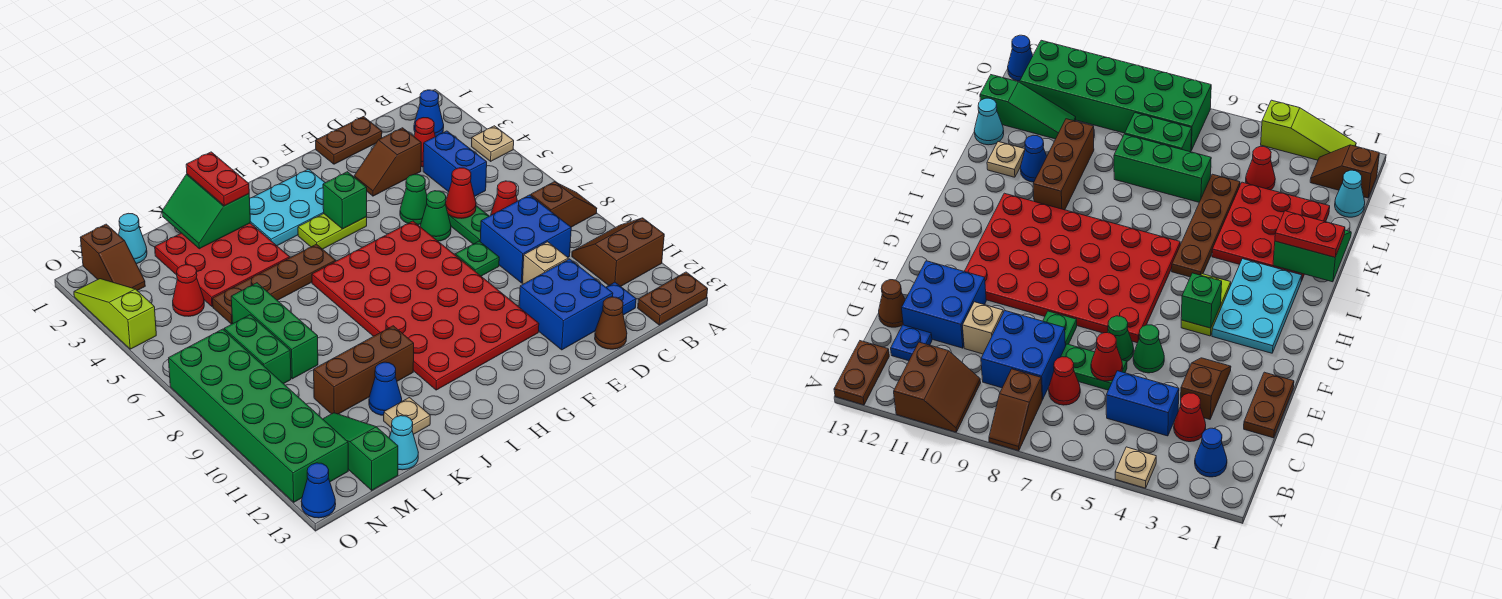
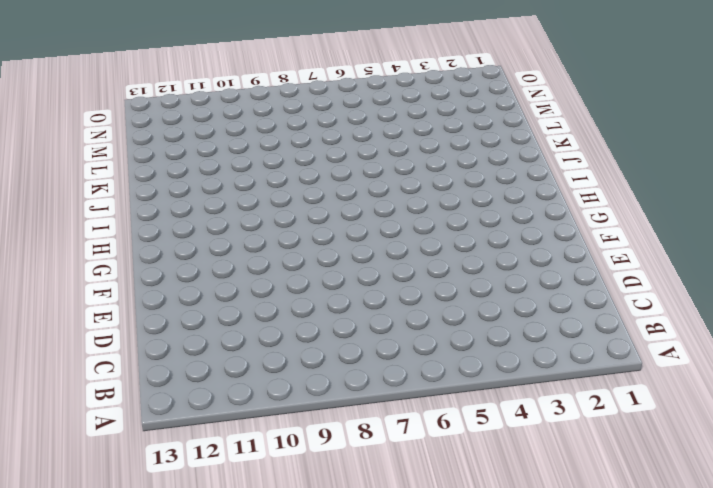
none -> tan 1x1 plate [472,126,514,161]
none -> brown 1x2 slope [531,182,597,227]
none -> brown 2x2 slope [572,218,664,286]
none -> brown 1x2 plate [638,272,708,325]

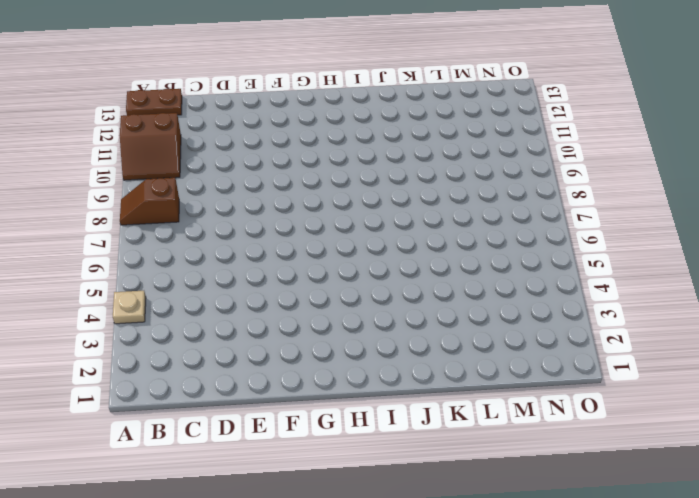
none -> blue 1x1 cone [414,90,444,137]
none -> red 1x1 cone [414,118,435,167]
none -> blue 1x2 brick [423,131,487,197]
none -> red 1x1 cone [491,181,517,215]

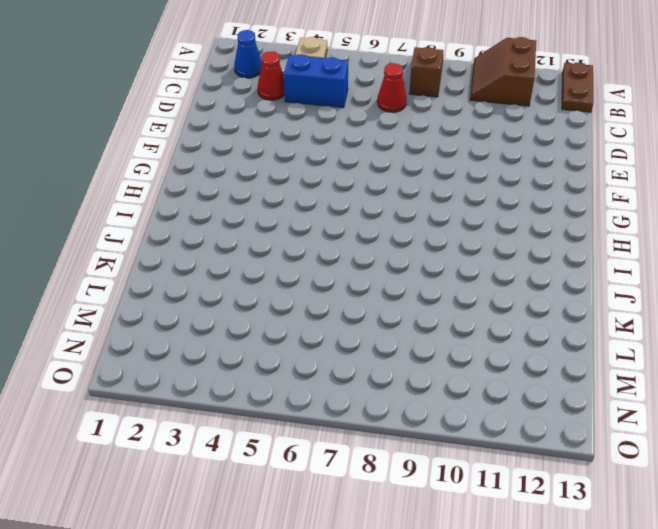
none -> blue 2x2 brick [480,195,571,283]
none -> blue 1x1 plate [606,282,636,315]
none -> brown 1x2 plate [316,117,382,164]
none -> brown 1x2 slope [354,128,421,196]

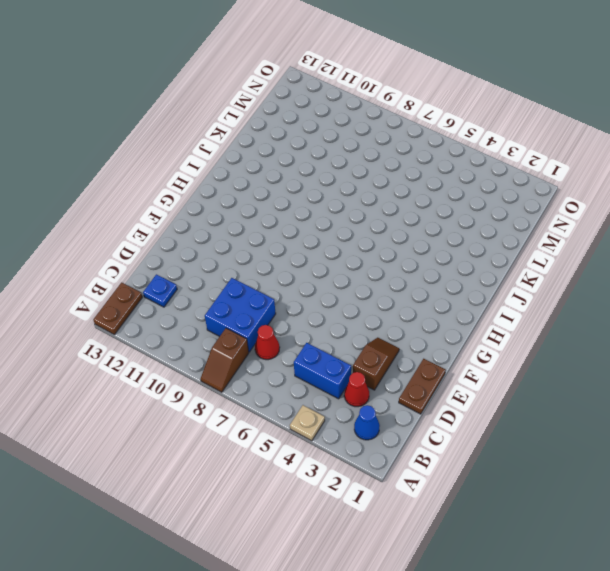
none -> brown 2x2 slope [572,218,664,286]
none -> green 1x2 plate [448,206,489,244]
none -> tan 1x1 brick [522,242,568,284]
none -> blue 2x2 brick [519,259,613,350]

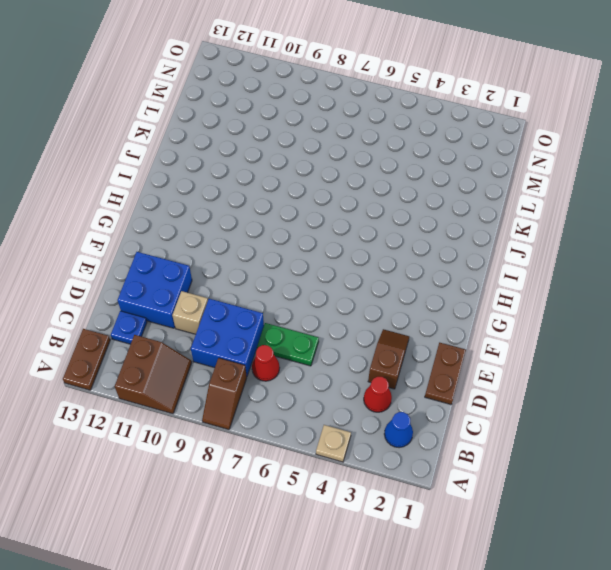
none -> blue 1x2 brick [423,131,487,197]
none -> brown 1x1 cone [595,297,627,349]
none -> green 1x1 cone [400,174,427,225]
none -> green 1x1 cone [420,191,451,241]

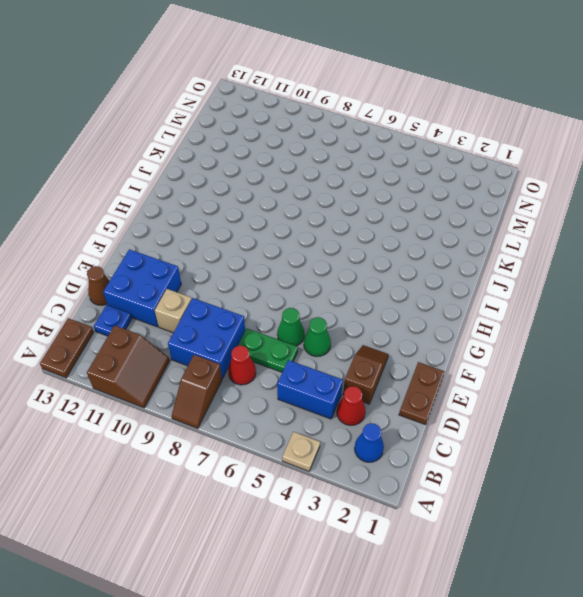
none -> green 1x1 plate [455,241,499,276]
none -> red 4x6 plate [312,221,539,390]
none -> cyan 2x3 plate [250,169,325,246]
none -> lime 1x2 plate [298,214,367,249]

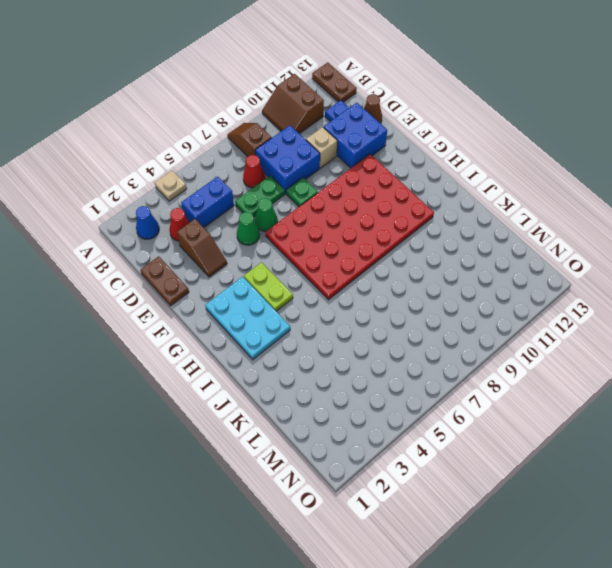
none -> brown 1x4 plate [212,244,336,324]
none -> red 3x3 plate [155,223,290,307]
none -> brown 1x3 brick [314,326,414,414]
none -> blue 1x1 cone [369,362,402,415]

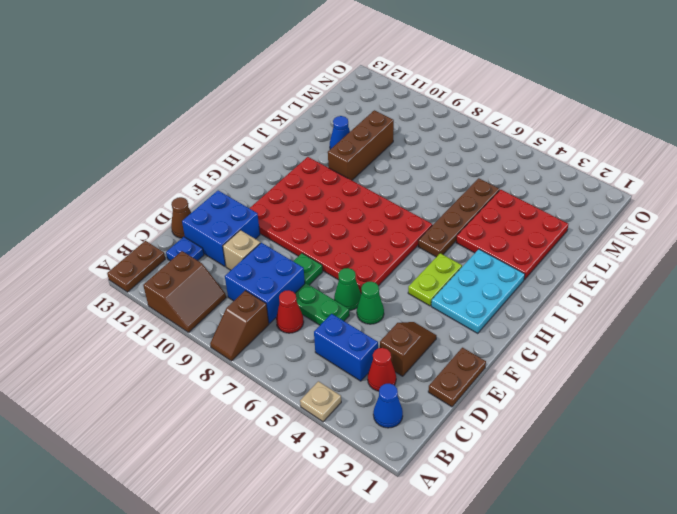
none -> tan 1x1 plate [384,398,430,434]
none -> green 1x3 brick [231,283,318,379]
none -> cyan 1x1 cone [389,416,418,470]
none -> cyan 1x1 cone [119,213,147,264]

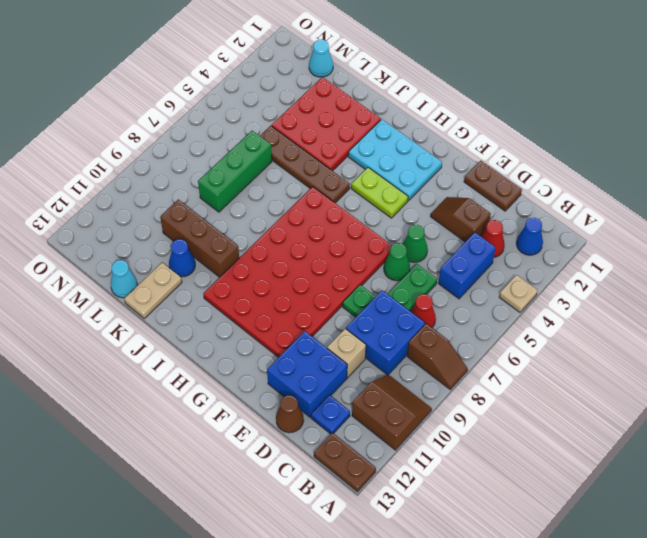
tan 1x2 plate [124,263,182,318] -> tan 1x1 plate [384,398,430,434]
none -> red 1x1 cone [173,265,204,316]
none -> green 1x2 brick [224,315,291,384]
none -> green 1x3 slope [323,413,398,490]
none -> brown 1x2 slope [80,224,145,291]

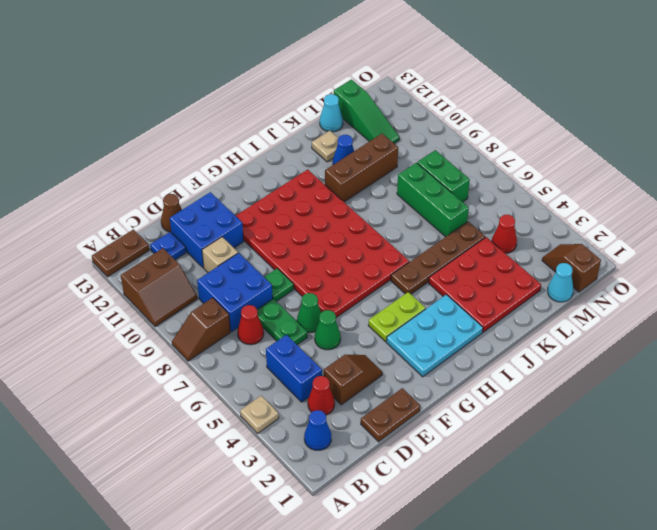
none -> green 2x6 brick [169,329,348,502]
none -> lime 1x3 slope [74,279,156,349]
none -> blue 1x1 cone [301,463,336,518]
none -> red 1x1 cone [445,168,476,218]

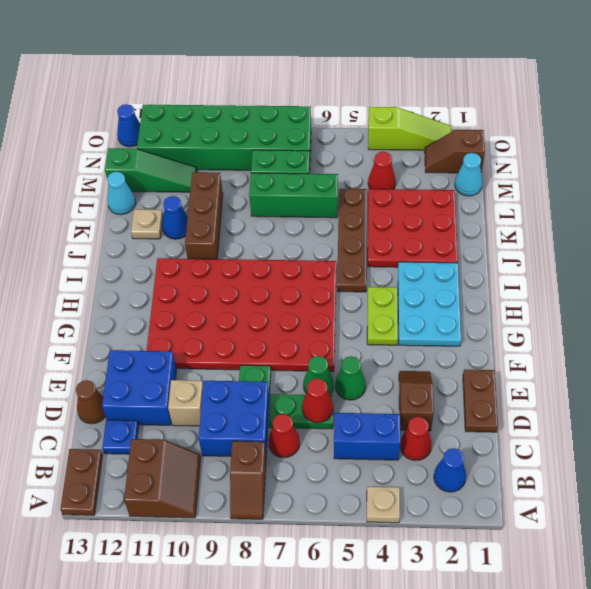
none -> green 1x1 brick [323,172,367,229]
none -> green 2x2 slope [162,174,250,249]
none -> red 1x2 plate [186,152,249,206]

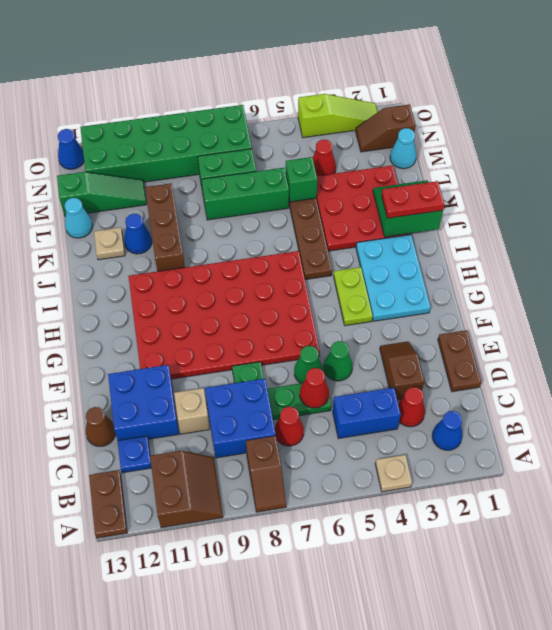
green 1x1 brick [286,157,317,202] -> green 1x1 brick moved to [323,172,367,229]

